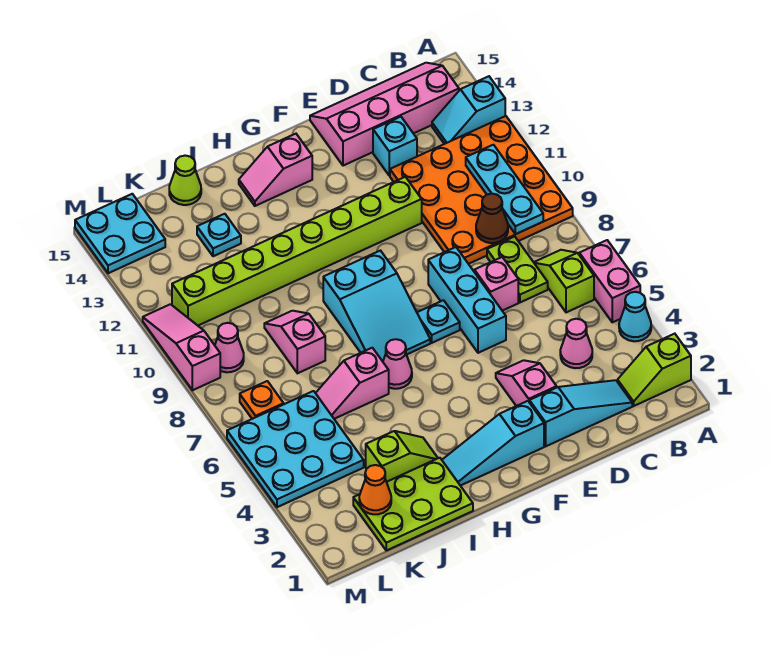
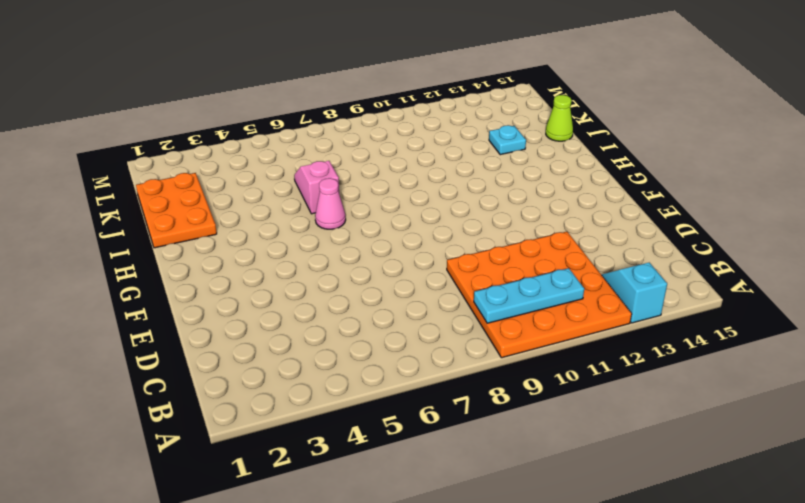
orange 2x3 plate [136,173,217,248] -> lime 2x3 plate [353,458,473,551]
none -> lime 1x2 slope [618,334,691,406]
none -> cyan 1x1 cone [619,292,651,341]
none -> pink 1x2 brick [579,240,640,322]
none -> lime 1x2 slope [534,250,594,313]

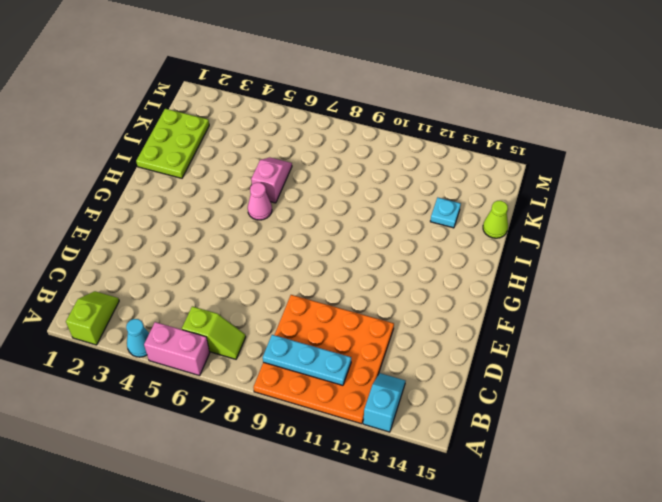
none -> pink 2x4 slope [310,63,459,166]
none -> cyan 1x3 slope [529,380,632,446]
none -> pink 1x1 cone [560,319,592,368]
none -> lime 1x2 plate [487,236,548,302]

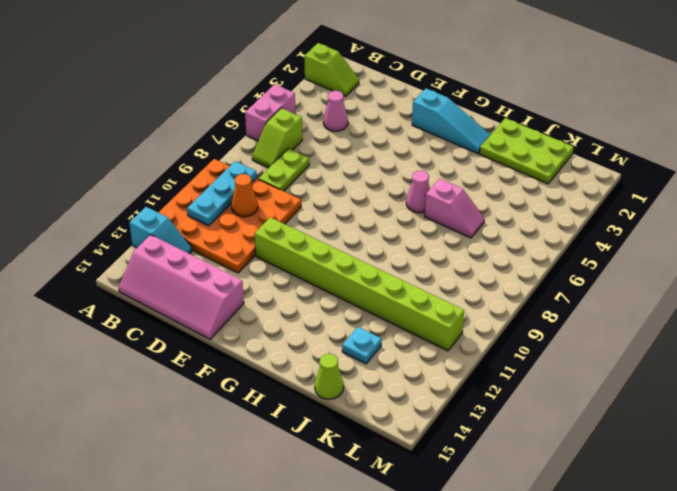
orange 1x1 cone [231,174,258,217] -> orange 1x1 cone moved to [359,465,391,514]
none -> cyan 1x1 cone [619,292,651,341]
none -> cyan 1x3 slope [529,380,632,446]
none -> pink 1x1 brick [474,257,518,311]
none -> cyan 1x1 brick [373,117,417,176]

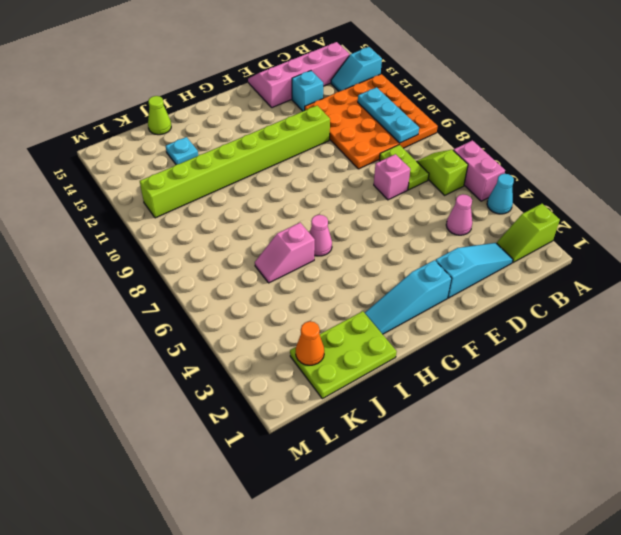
none -> pink 1x2 slope [496,360,557,406]
none -> cyan 1x3 brick [428,247,506,353]
none -> cyan 1x1 plate [417,300,460,343]
none -> cyan 2x3 slope [323,251,430,361]

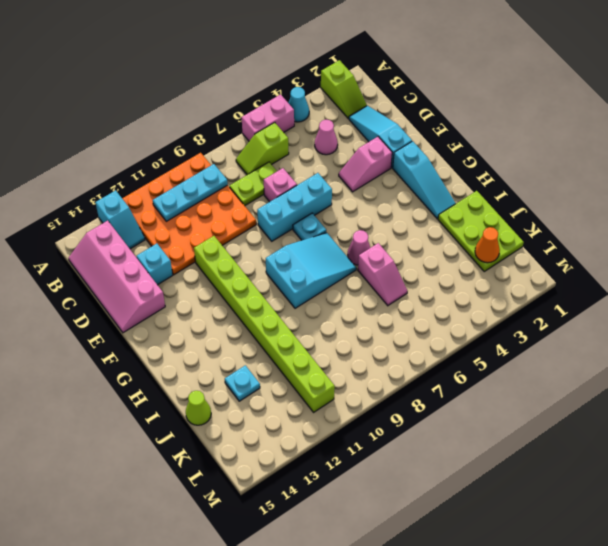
none -> pink 1x2 slope [239,134,312,206]
none -> lime 1x2 slope [366,431,438,482]
none -> pink 1x2 slope [264,311,325,373]
none -> cyan 3x3 plate [227,391,364,507]

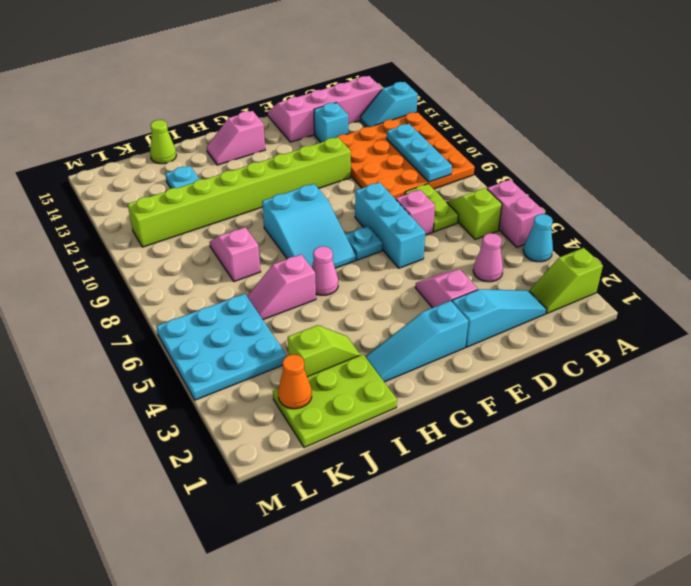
none -> orange 1x1 plate [240,381,284,419]
none -> pink 1x1 cone [215,323,244,372]
none -> cyan 2x2 plate [75,194,165,273]
none -> pink 1x3 slope [143,304,220,390]

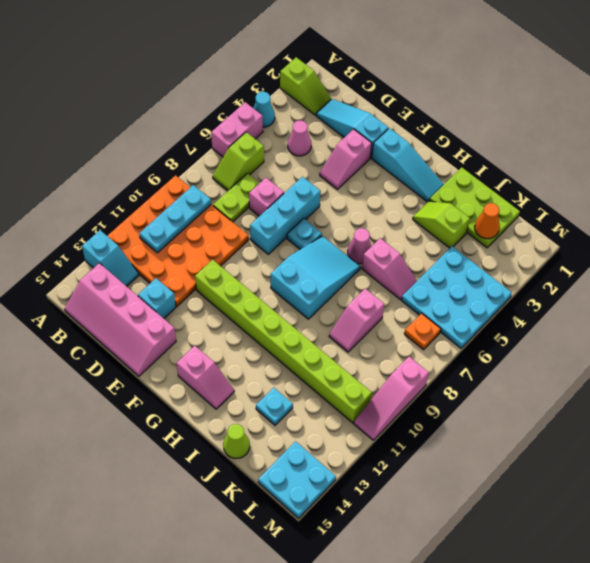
none -> pink 1x1 cone [215,323,244,372]
none -> brown 1x1 cone [476,194,508,243]

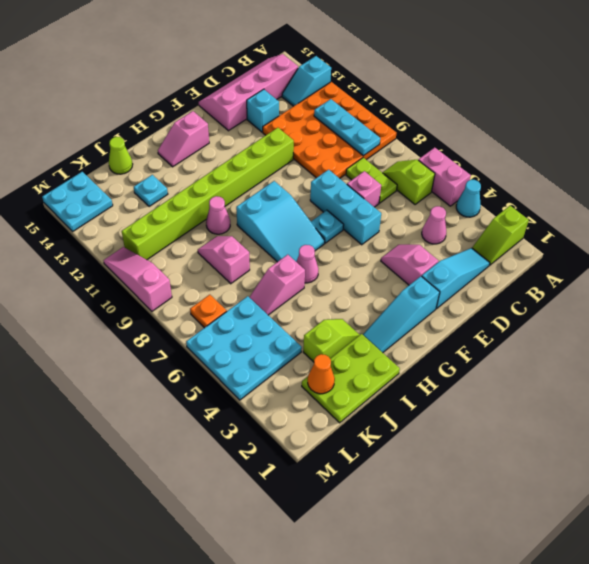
pink 1x1 cone [206,196,230,234] -> pink 1x1 cone moved to [215,323,244,372]
none -> brown 1x1 cone [476,194,508,243]

